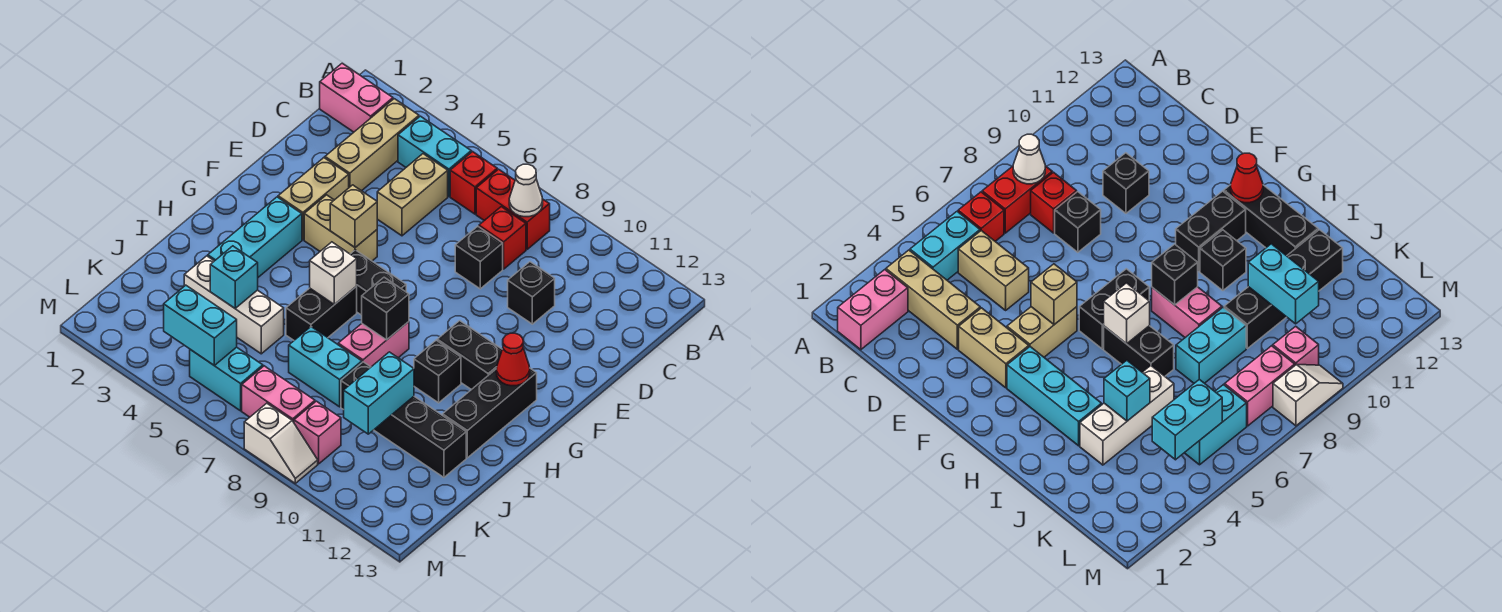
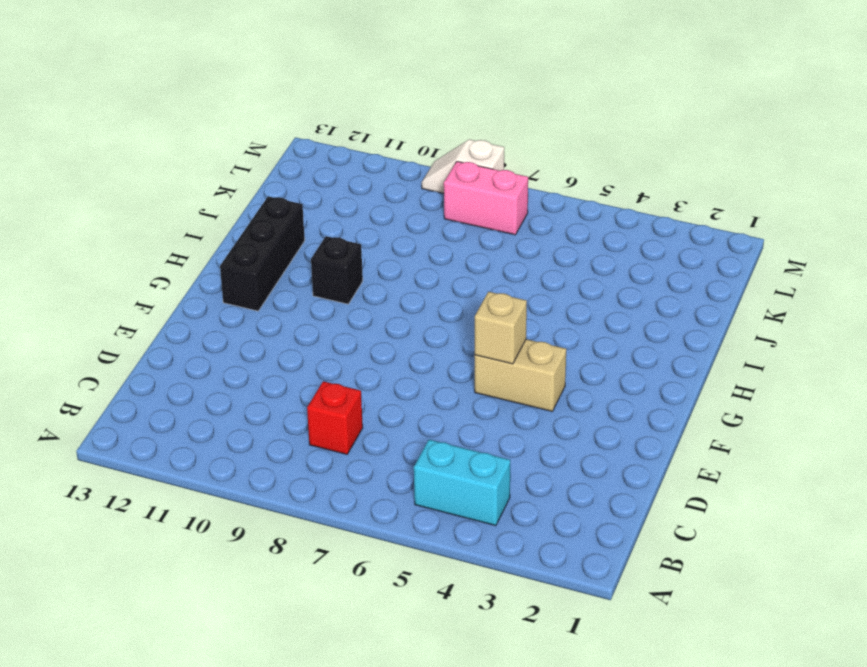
none -> pink 1x2 brick [320,63,393,132]
none -> tan 1x3 brick [325,99,419,191]
none -> red 1x1 brick [450,152,497,214]
none -> red 1x2 brick [476,169,550,249]

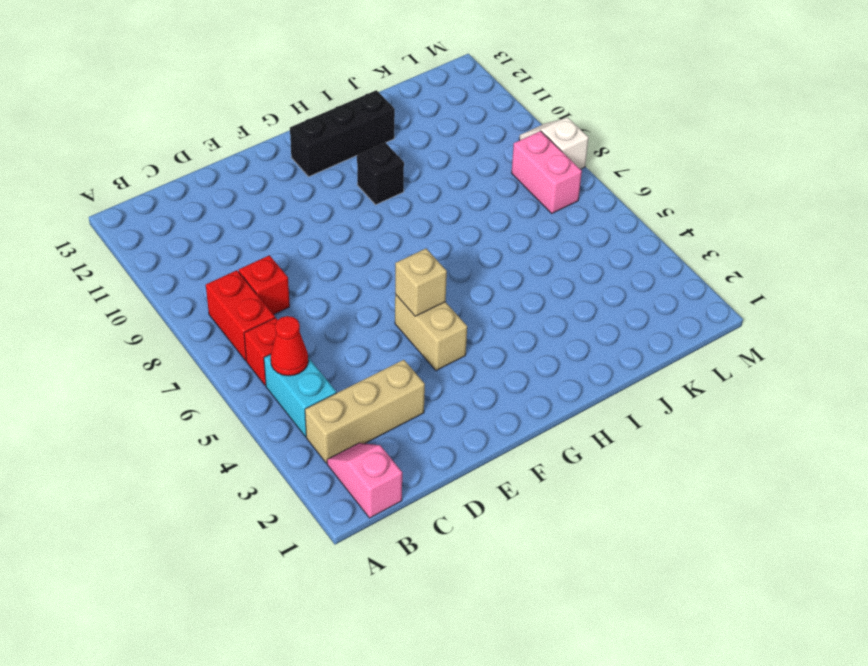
pink 1x2 slope [327,443,402,518] -> pink 1x2 brick [320,63,393,132]
red 1x1 cone [271,316,308,376] -> red 1x1 cone moved to [496,333,530,386]
none -> tan 1x2 brick [377,154,448,236]
none -> black 1x1 brick [455,226,503,289]
none -> black 1x1 brick [508,262,555,324]
none -> tan 1x2 brick [278,158,349,240]

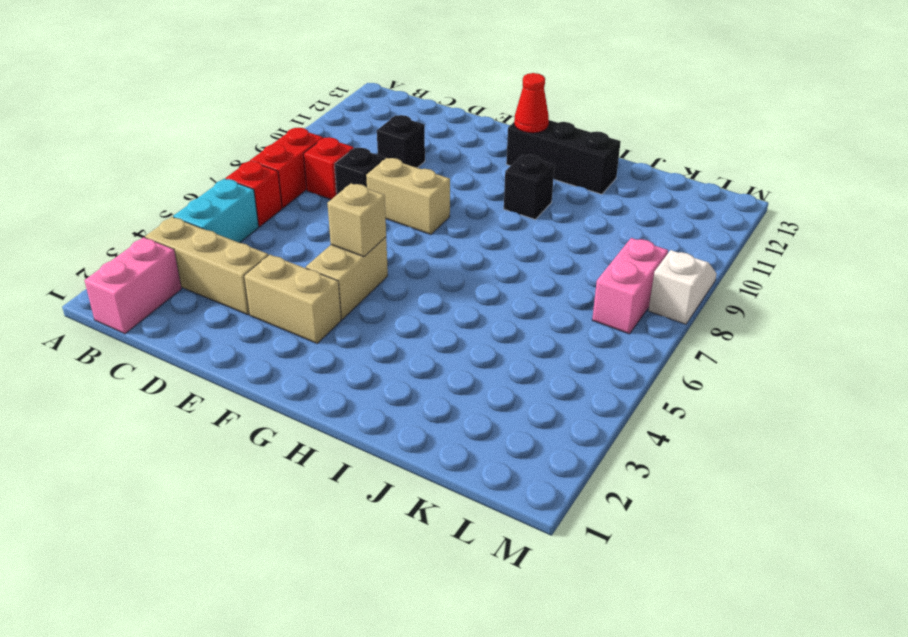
tan 1x2 brick [366,158,450,235] -> tan 1x2 brick moved to [377,154,448,236]
none -> cyan 1x3 brick [208,197,302,277]
none -> black 1x2 brick [351,250,406,315]
none -> black 1x2 brick [437,321,502,390]
none -> black 1x2 brick [286,286,357,340]

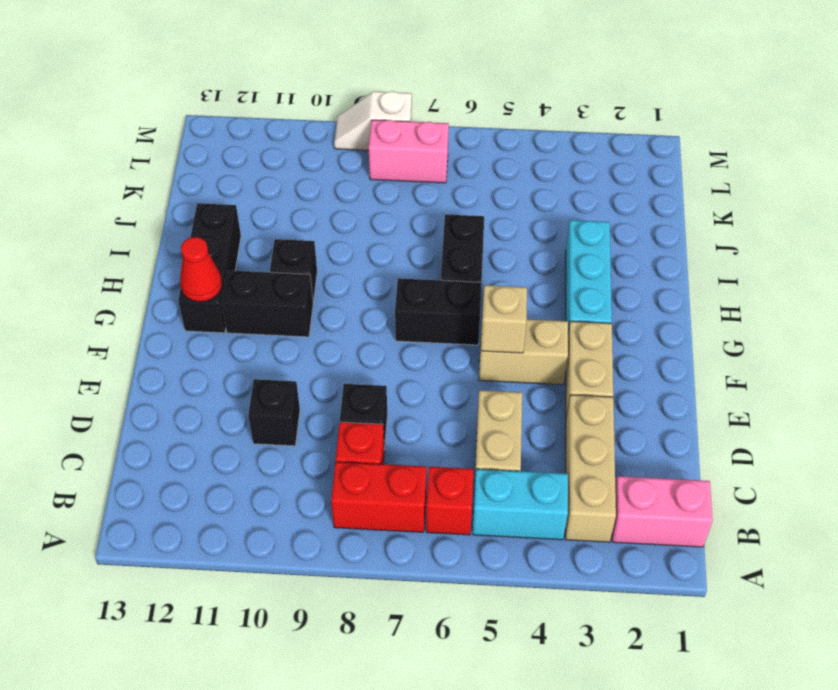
none -> pink 1x2 brick [338,322,409,367]
none -> white 1x3 brick [184,256,284,354]
none -> cyan 1x2 brick [289,327,362,407]
none -> black 1x4 brick [341,362,466,477]

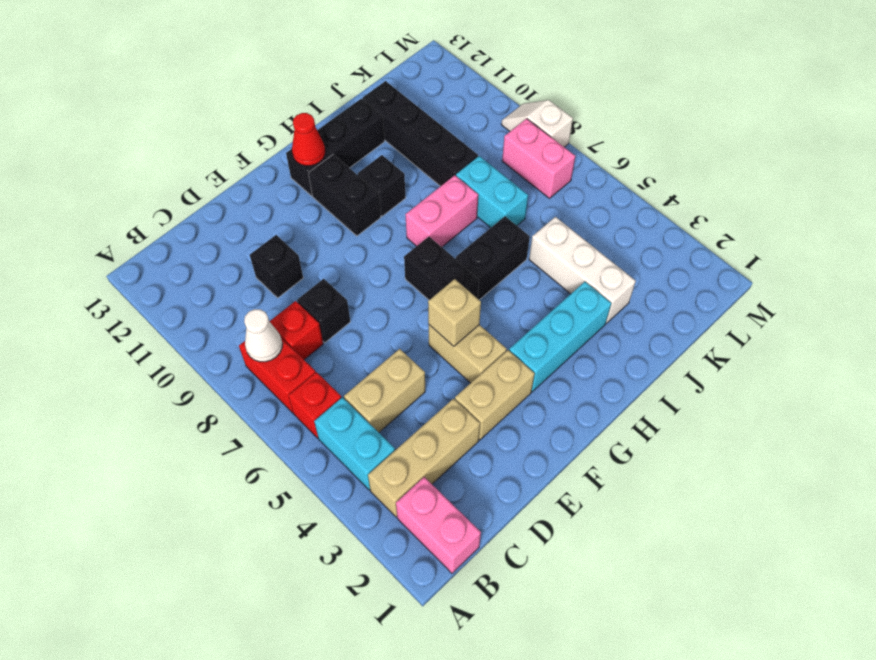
none -> cyan 1x2 brick [190,347,263,411]
none -> pink 1x1 brick [294,401,341,464]
none -> white 1x1 brick [310,242,357,305]
none -> black 1x1 brick [362,277,409,340]

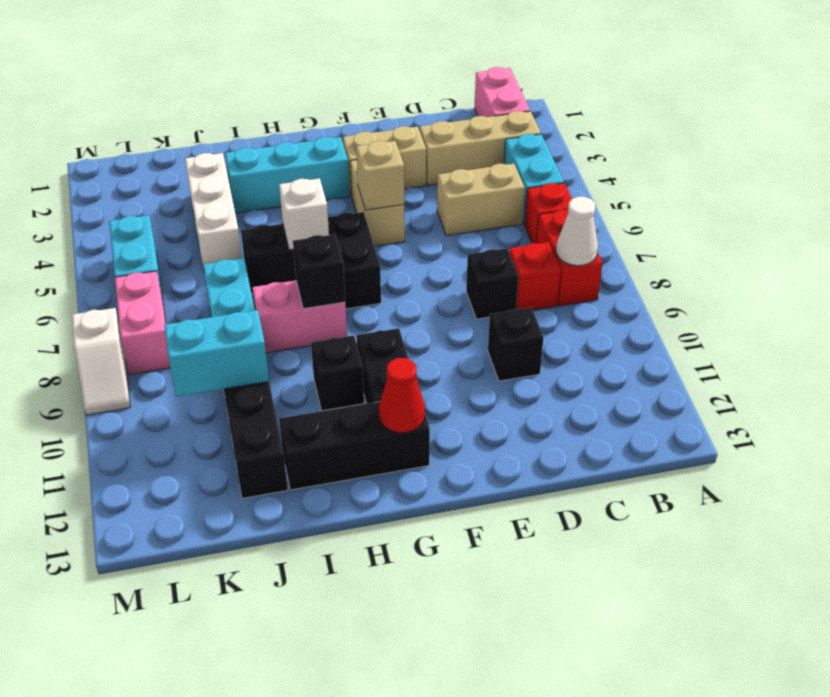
none -> pink 1x1 brick [294,401,341,464]
none -> cyan 1x1 brick [210,246,258,308]
none -> cyan 1x2 brick [164,285,237,365]

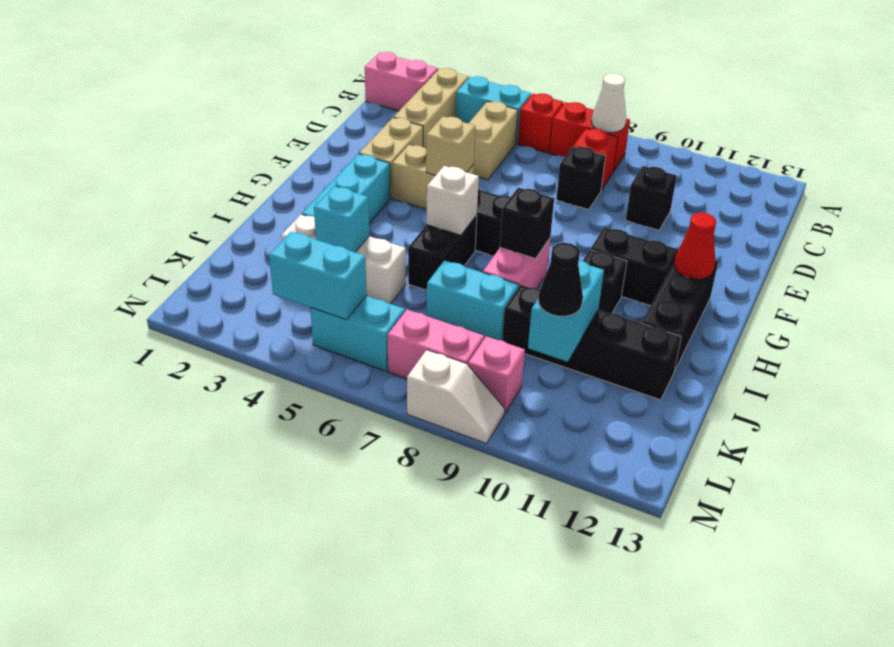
black 1x1 cone [538,243,583,316] -> none

